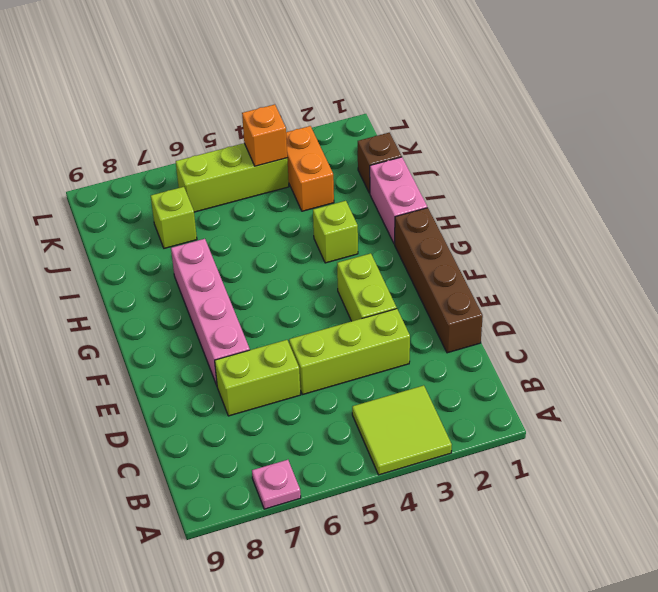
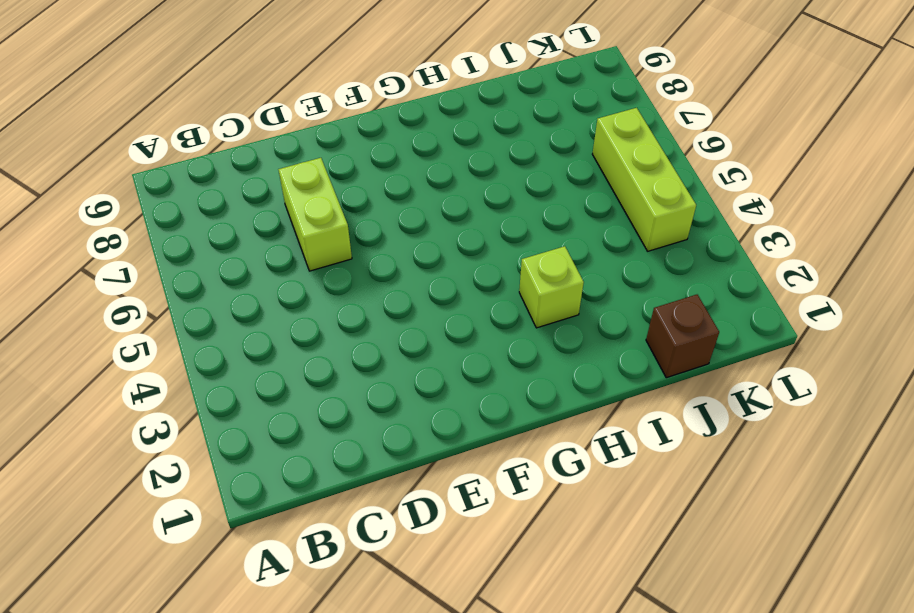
none -> lime 2x2 tile [352,385,452,475]
none -> pink 1x1 plate [252,460,301,509]
none -> brown 1x4 brick [395,208,483,353]

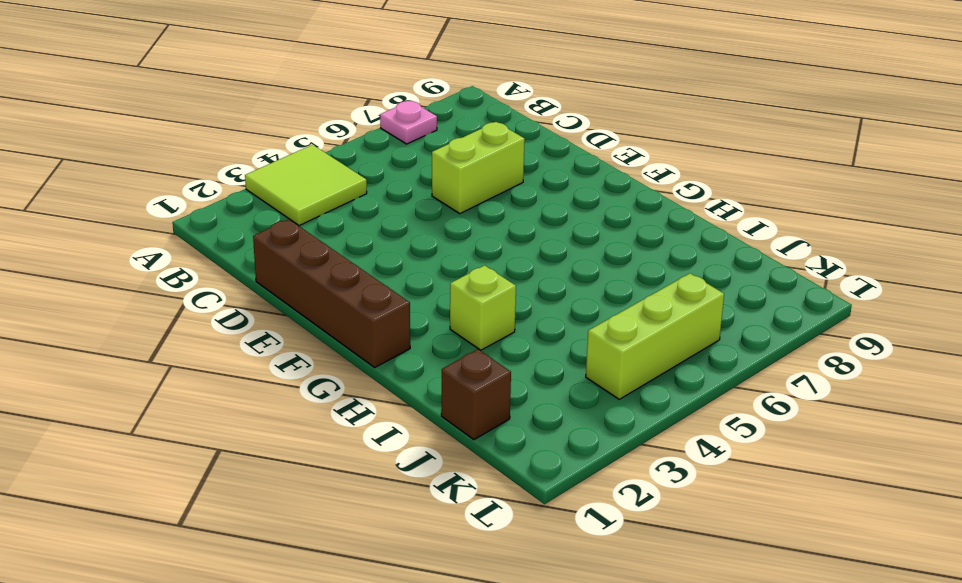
none -> lime 1x3 brick [289,309,410,395]
none -> lime 1x2 brick [337,253,397,321]
none -> pink 1x4 brick [171,239,250,385]

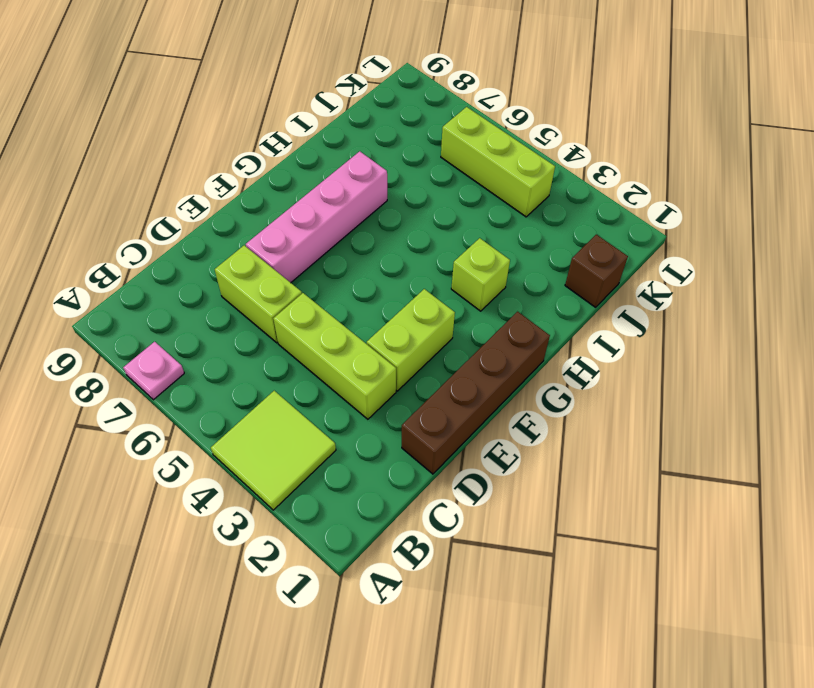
none -> pink 1x2 brick [370,157,427,244]
none -> orange 1x2 brick [286,126,334,211]
none -> lime 1x1 brick [151,187,197,248]

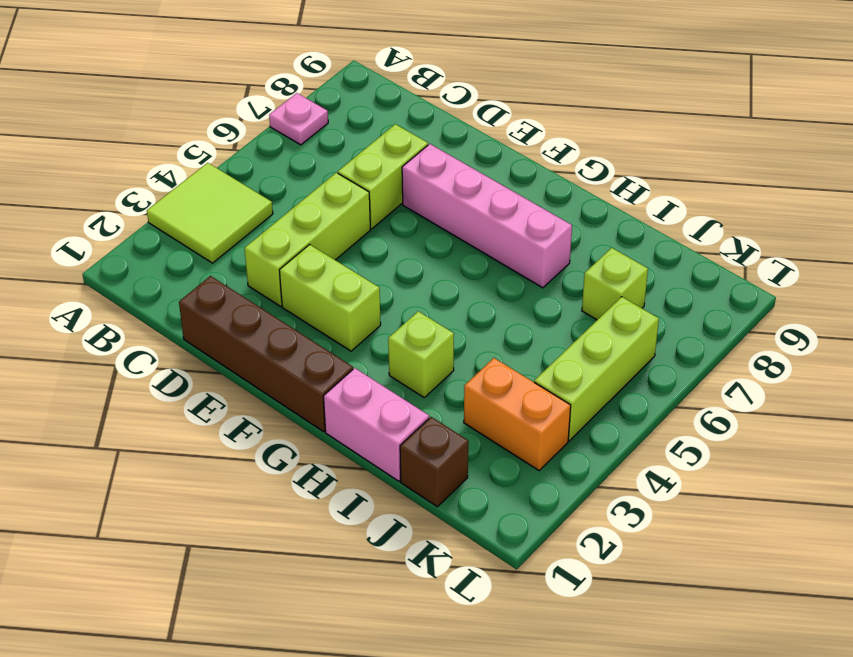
none -> orange 1x1 brick [242,104,287,166]

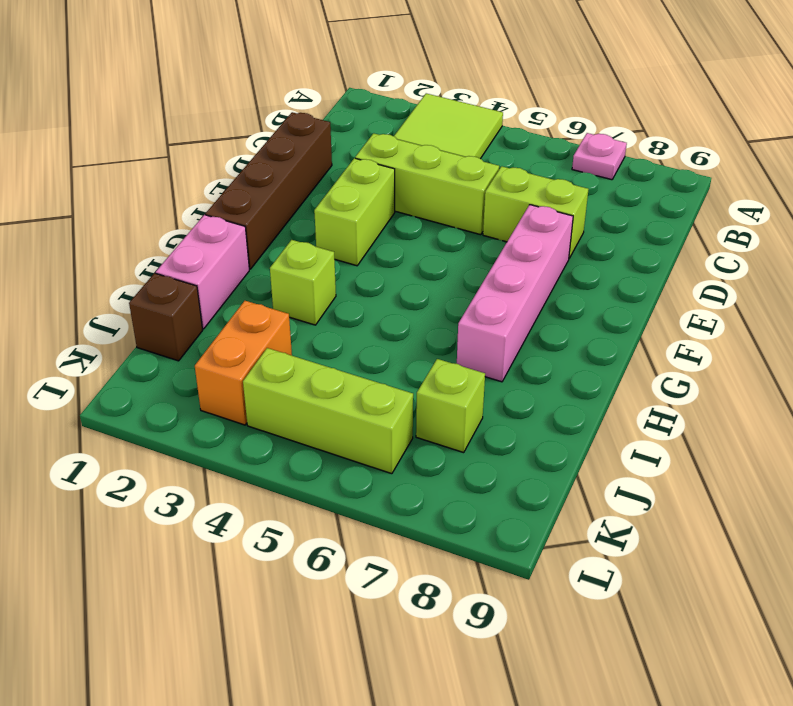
none -> orange 1x1 brick [242,104,287,166]

